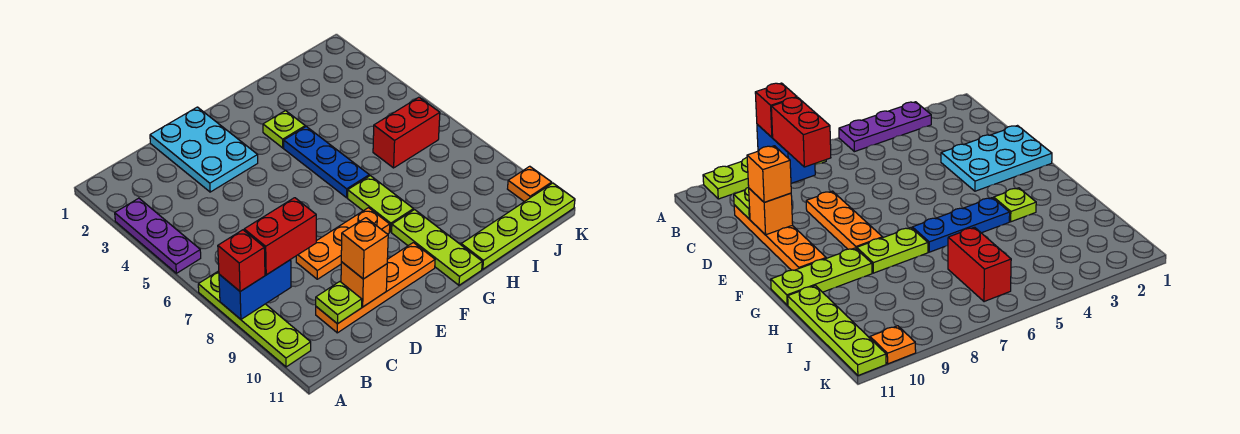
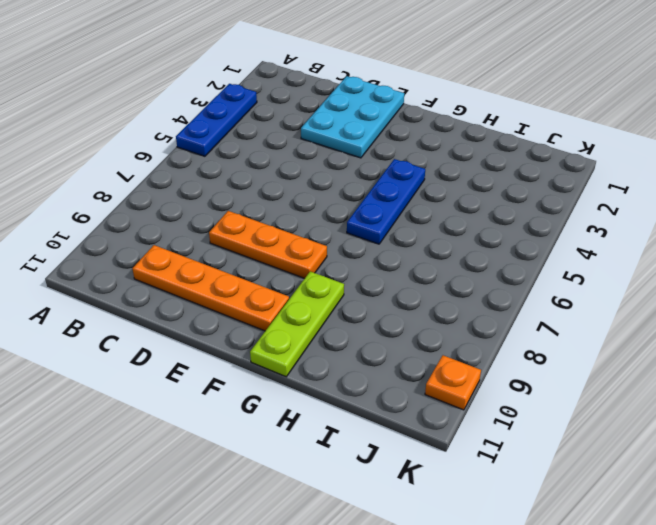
blue 1x3 plate [176,84,257,156] -> purple 1x3 plate [115,198,201,273]
none -> lime 1x4 plate [198,271,311,367]
none -> lime 1x1 plate [263,111,305,148]
none -> lime 1x2 plate [348,176,414,232]

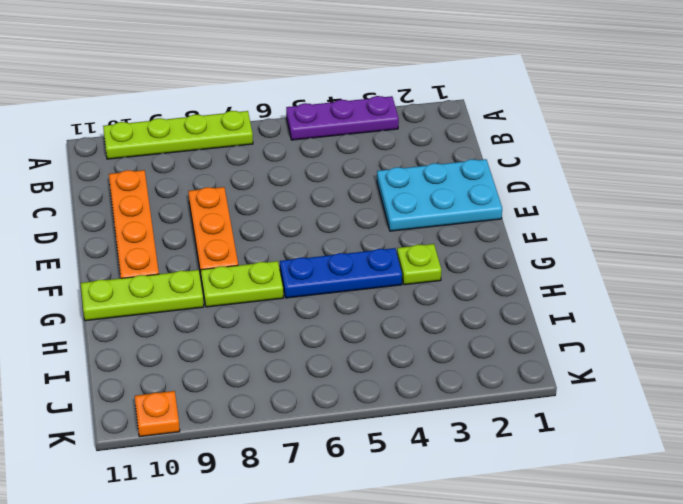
none -> lime 1x4 plate [461,183,575,269]
none -> red 1x2 brick [373,97,440,168]
none -> blue 1x2 brick [219,260,291,319]

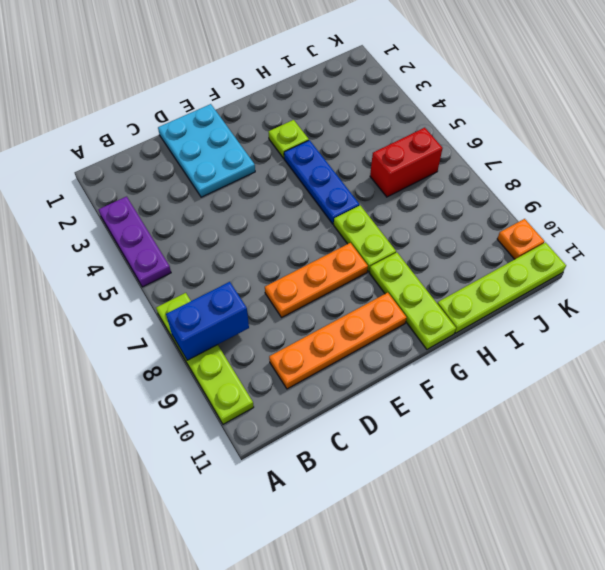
none -> lime 1x1 plate [316,282,362,324]
none -> orange 1x1 brick [341,262,387,307]
none -> red 1x1 brick [218,230,265,292]

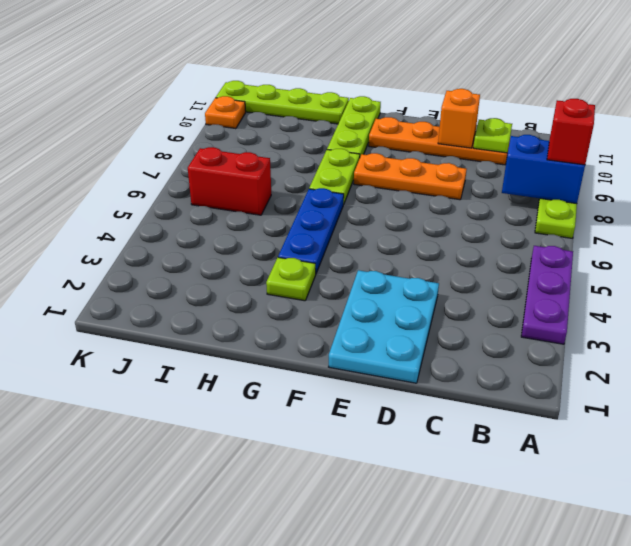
none -> red 1x2 brick [244,198,316,275]
none -> orange 1x1 brick [341,218,388,279]

